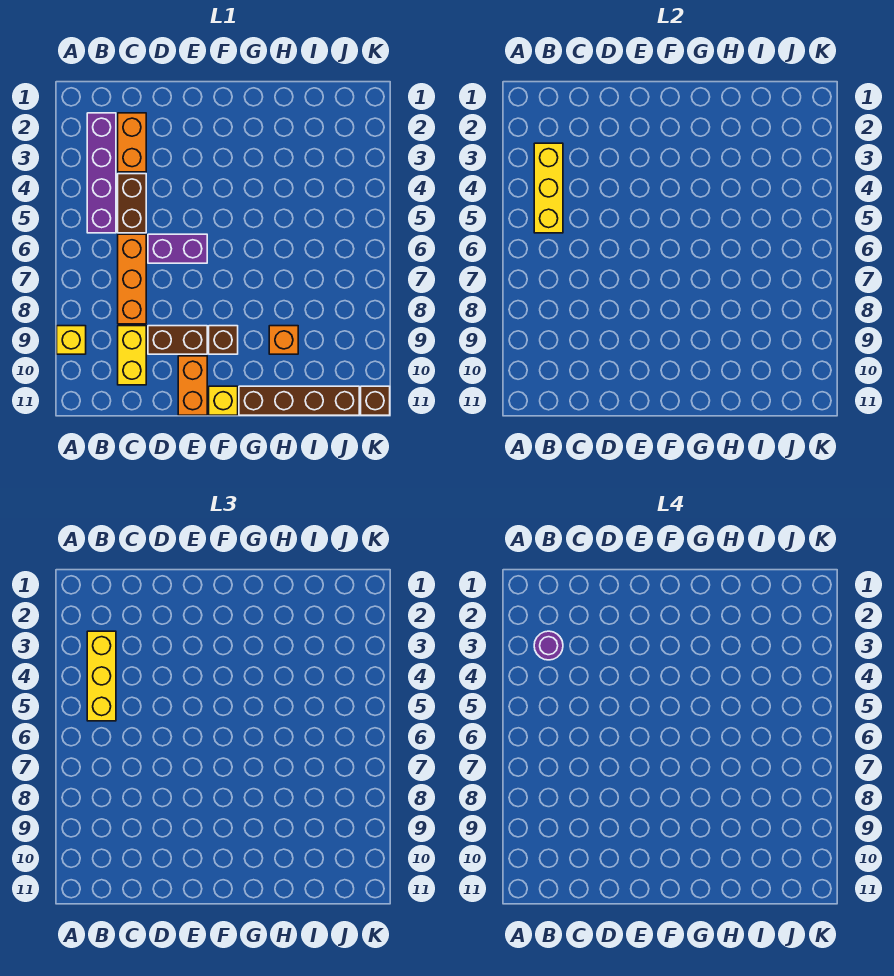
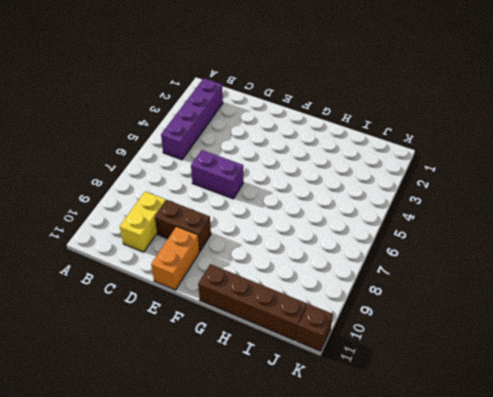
none -> yellow 1x1 brick [57,326,86,354]
none -> orange 1x2 brick [118,113,146,172]
none -> brown 1x2 brick [118,174,146,233]

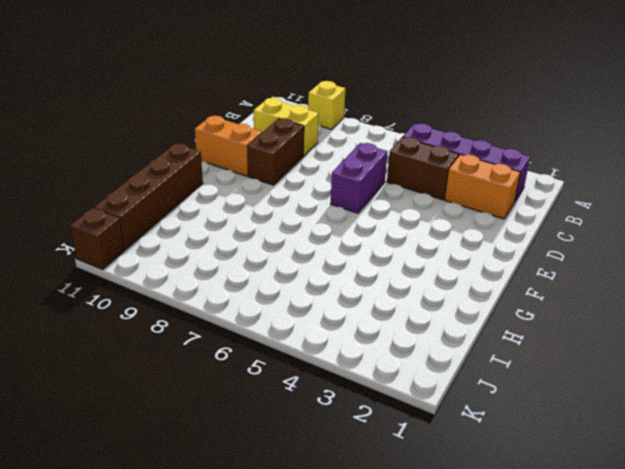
none -> orange 1x3 brick [118,234,146,324]
none -> brown 1x1 brick [209,326,238,354]
none -> yellow 1x1 brick [209,386,238,415]

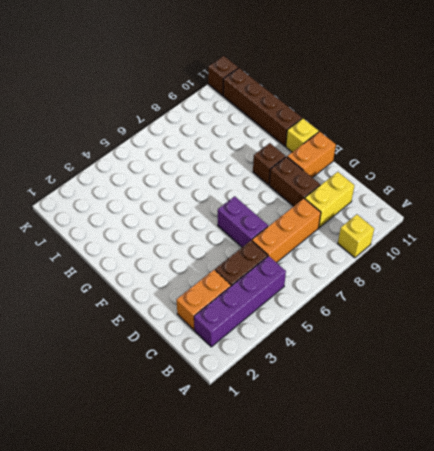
none -> orange 1x1 brick [269,326,298,354]
none -> yellow 1x3 brick [534,143,563,233]
none -> yellow 1x3 brick [87,631,116,721]

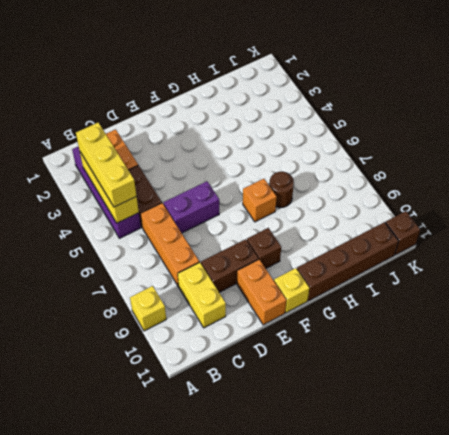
orange 1x1 brick [243,179,277,222] -> orange 1x1 brick moved to [269,326,298,354]
brown 1x1 round brick [269,172,294,208] -> none
none -> purple 1x1 round brick [534,631,563,660]

